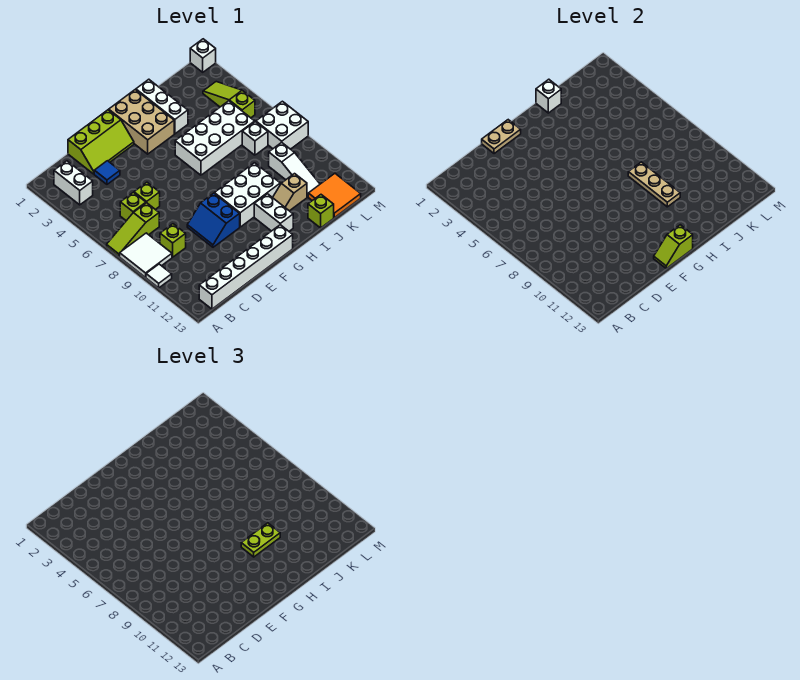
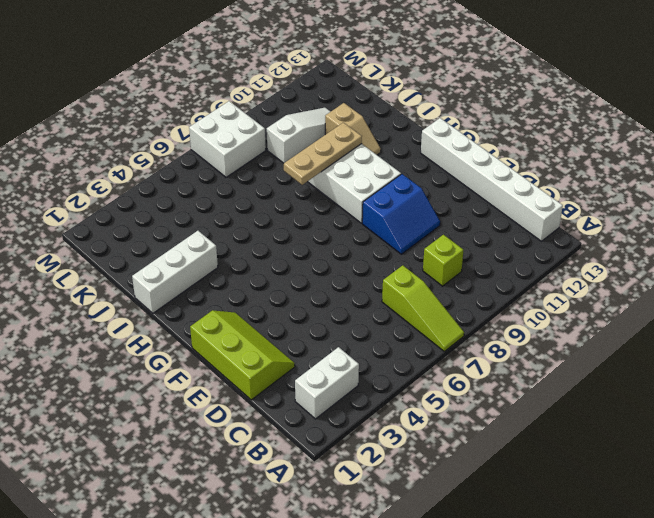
none -> white 2x2 tile [120,233,172,278]
none -> white 1x1 tile [146,264,172,288]
none -> lime 1x1 brick [120,192,146,221]

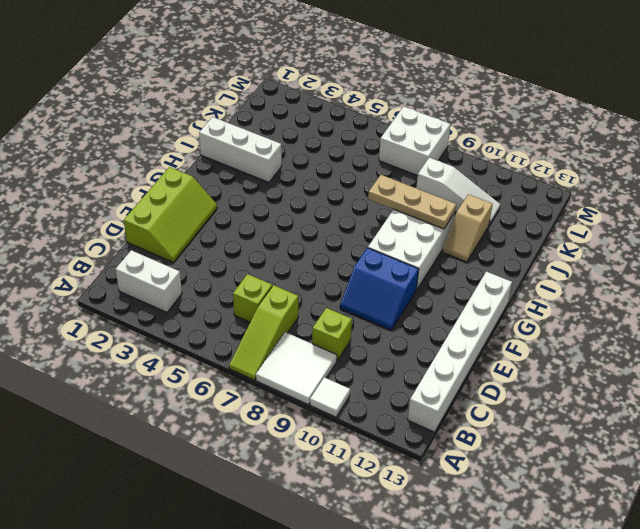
none -> blue 1x1 tile [94,161,120,184]
none -> lime 1x1 brick [134,182,160,209]
none -> tan 2x3 brick [109,90,174,154]

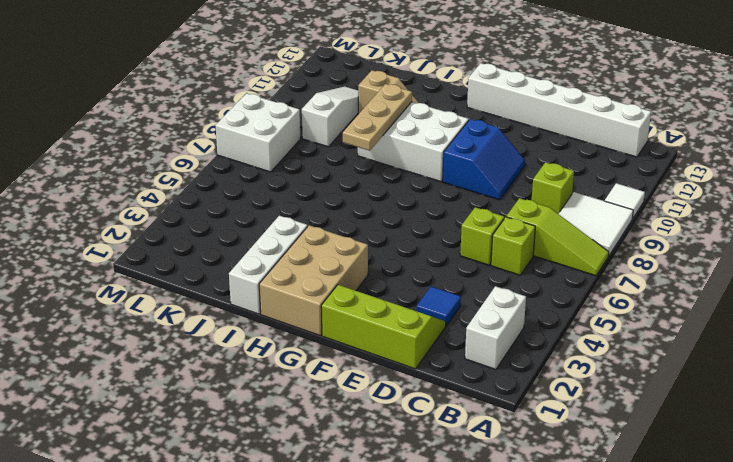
none -> white 2x4 brick [175,101,255,175]
none -> white 1x2 brick [254,194,293,231]
none -> lime 1x1 brick [308,195,334,228]

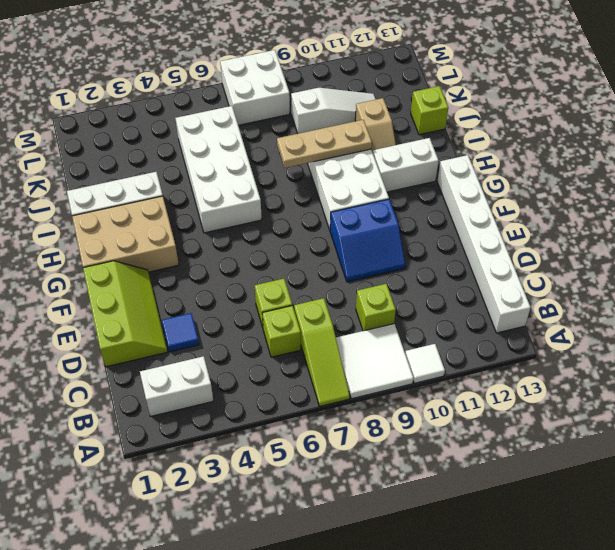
none -> white 1x1 brick [242,122,268,155]
none -> orange 2x2 tile [308,174,361,218]
none -> lime 1x3 slope [203,82,255,118]

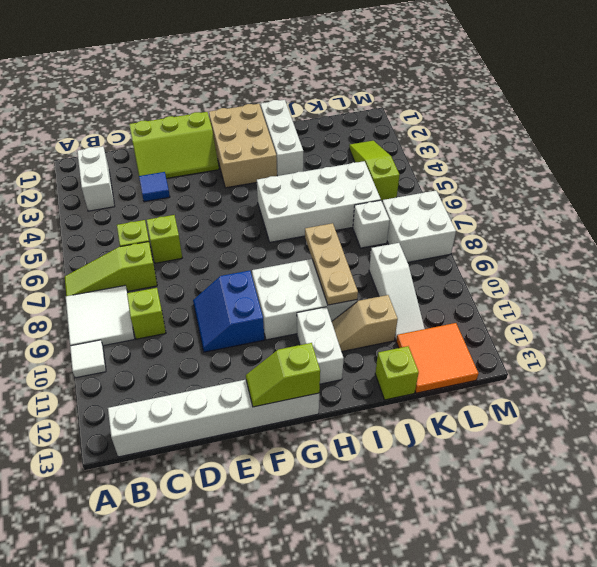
none -> white 1x1 brick [190,39,216,72]
none -> tan 1x2 plate [482,120,521,154]
none -> white 1x1 brick [536,79,561,113]

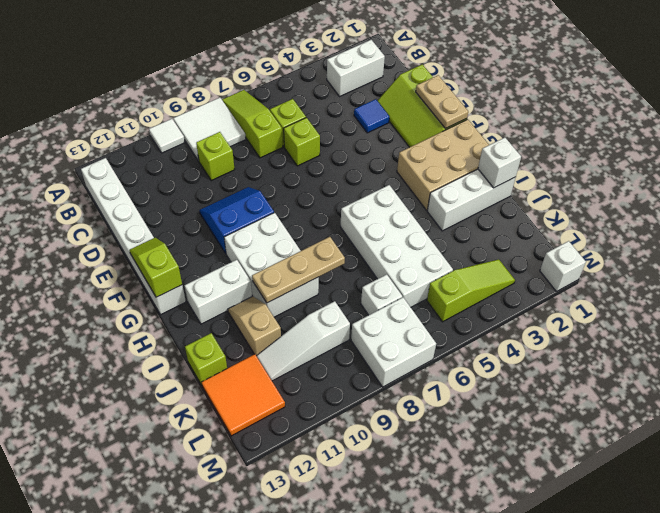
none -> lime 1x2 plate [241,523,280,557]

